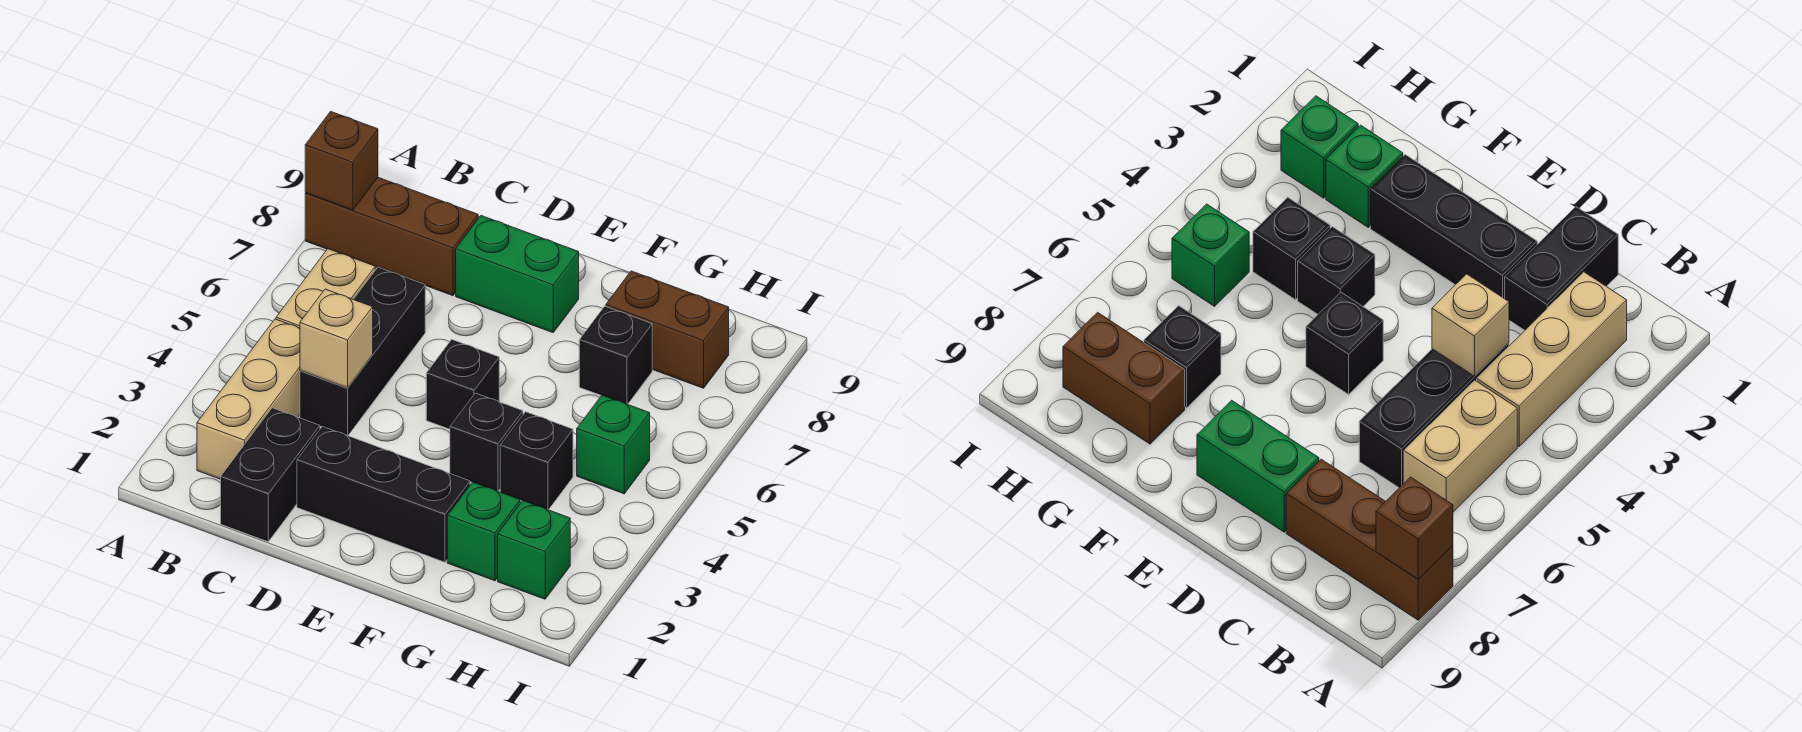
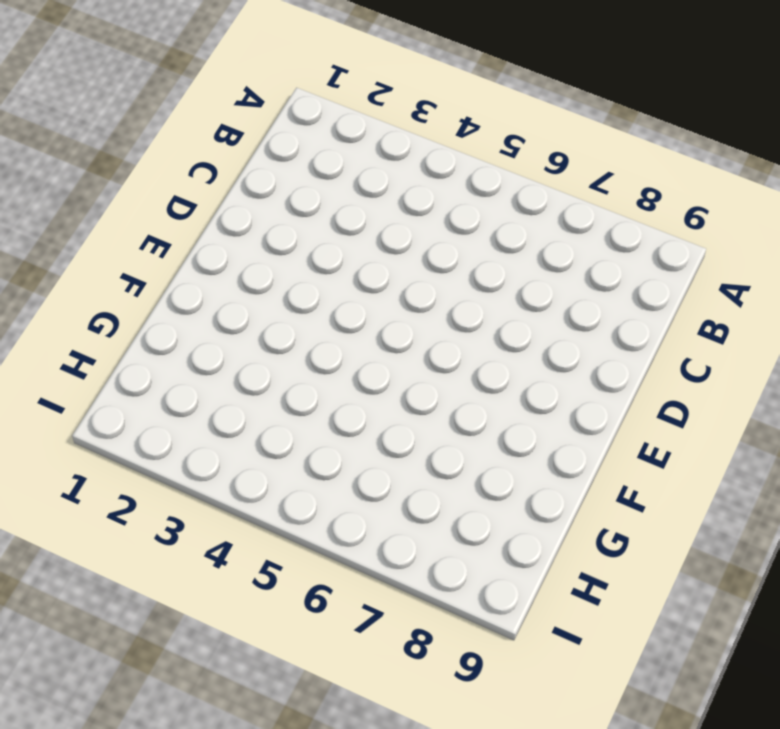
none -> brown 1x3 brick [305,178,478,296]
none -> tan 1x3 brick [197,319,300,479]
none -> tan 1x2 brick [276,249,375,328]

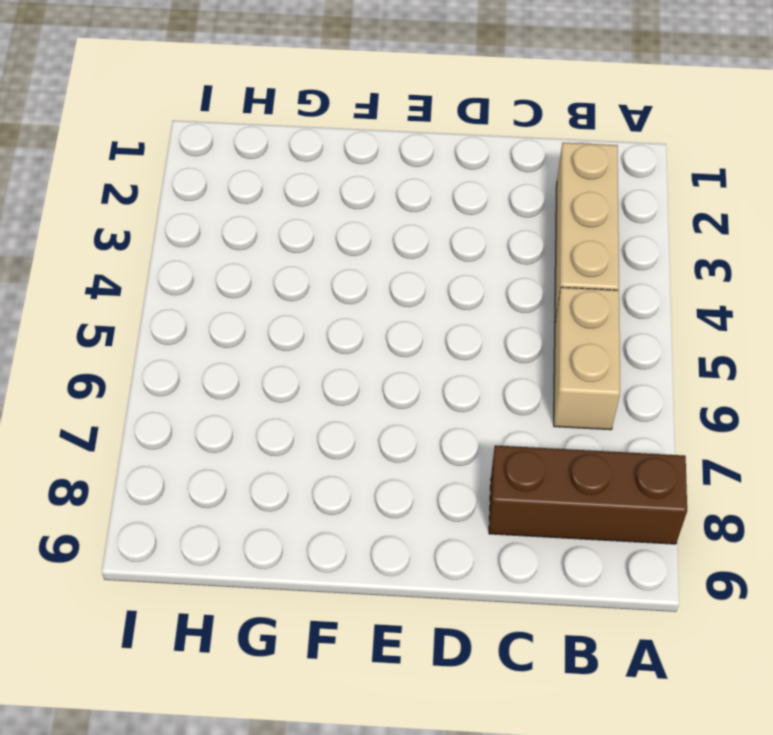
none -> black 1x2 brick [221,408,320,542]
none -> black 1x3 brick [300,267,425,435]
none -> black 1x3 brick [297,426,470,562]

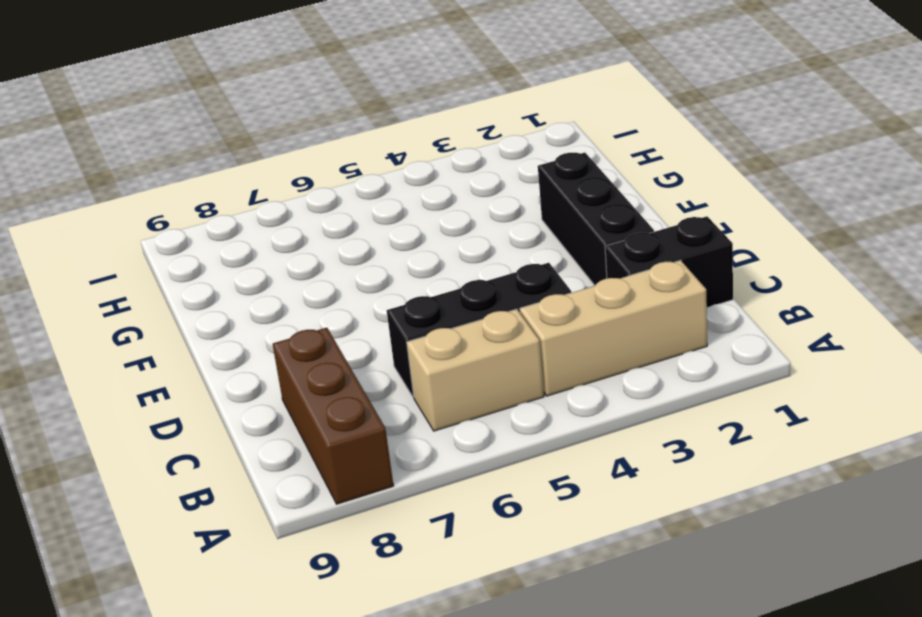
none -> green 1x2 brick [456,216,579,333]
none -> black 1x1 brick [426,340,499,429]
none -> black 1x1 brick [450,393,523,491]

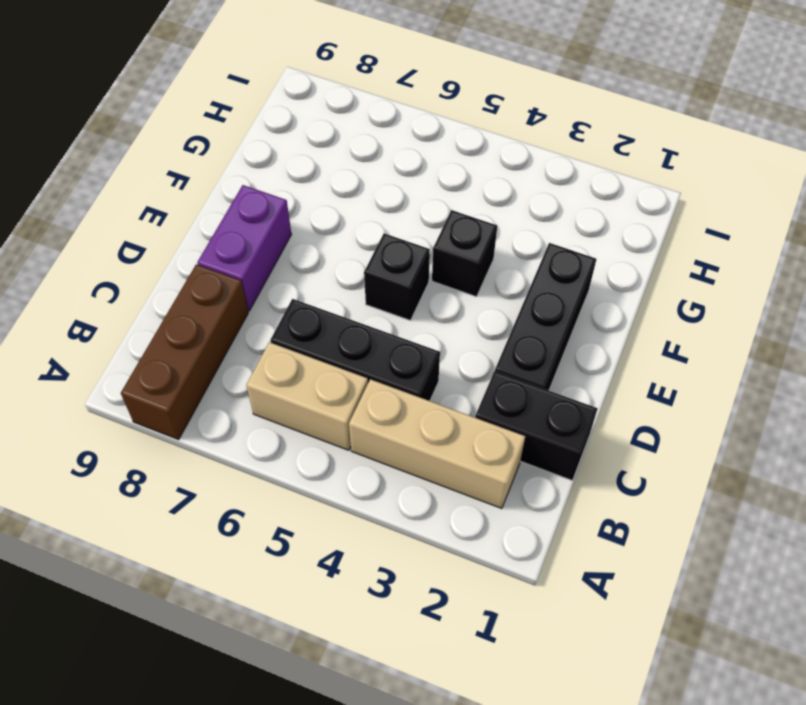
purple 1x2 brick [197,185,291,311] -> green 1x2 brick [456,216,579,333]
none -> green 1x1 brick [447,482,520,581]
none -> black 1x1 brick [500,412,573,510]
none -> black 1x1 brick [579,306,652,404]

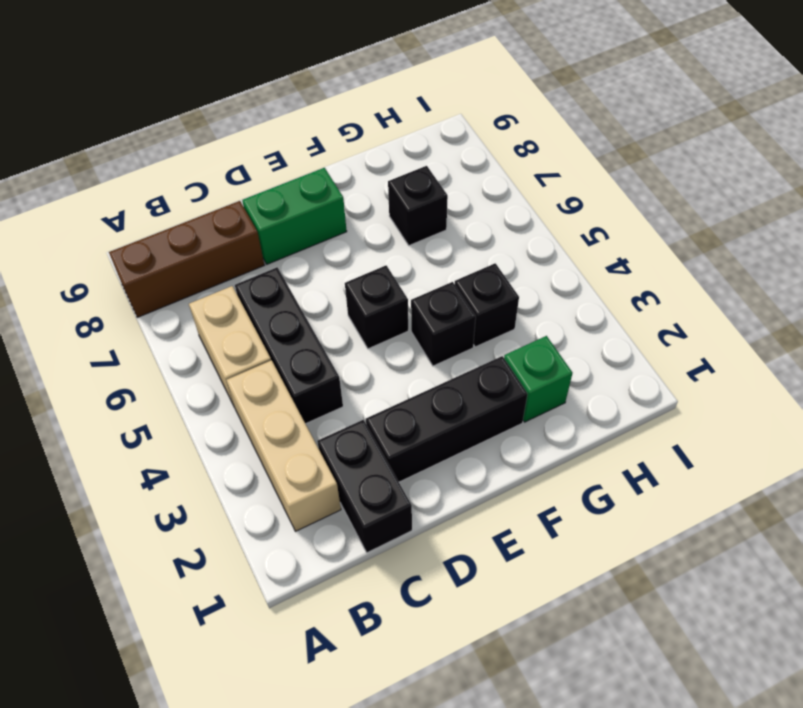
none -> brown 1x2 brick [606,271,729,388]
none -> green 1x1 brick [498,501,570,599]
none -> green 1x1 brick [577,395,650,494]

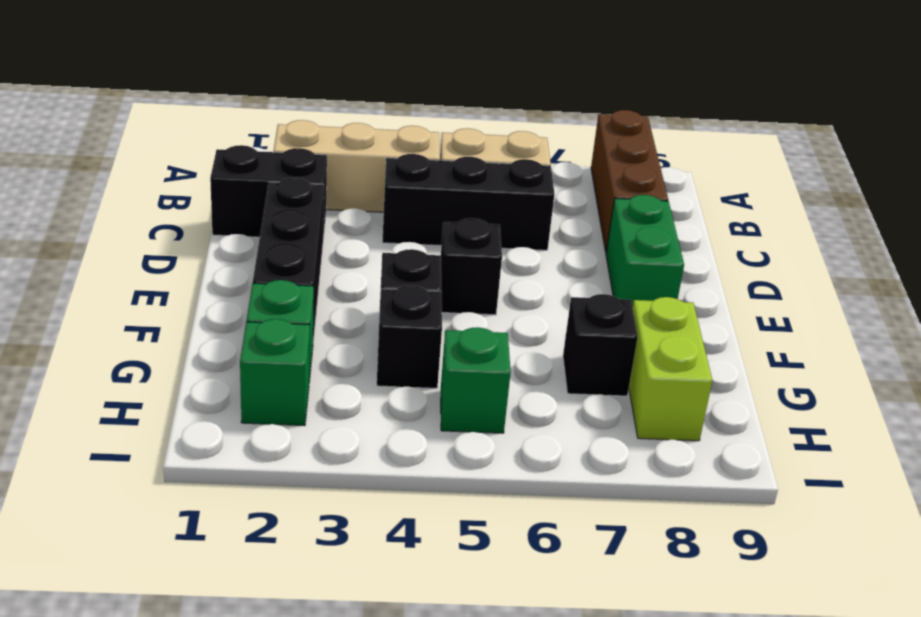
lime 1x2 brick [629,297,713,441] -> brown 1x2 brick [606,271,729,388]
none -> brown 1x1 brick [305,111,378,210]
none -> tan 1x1 brick [300,289,373,388]

